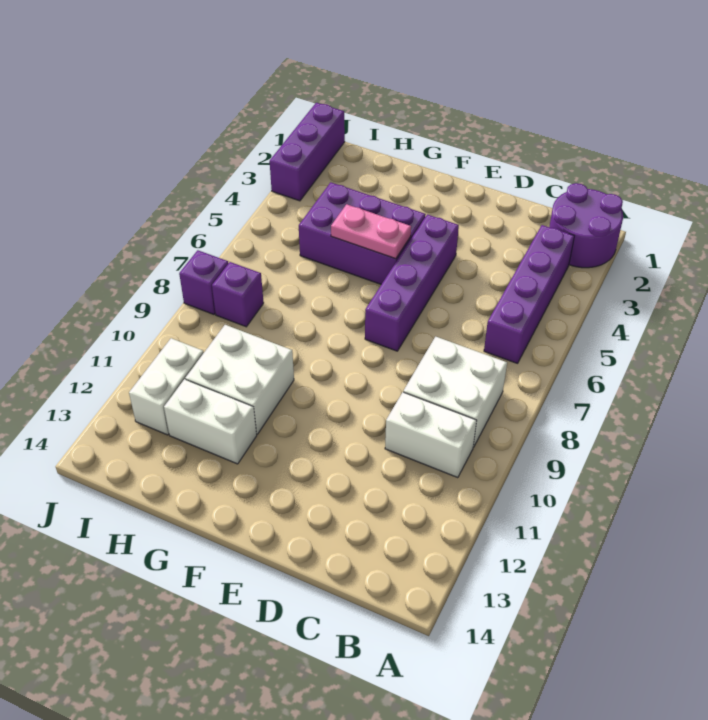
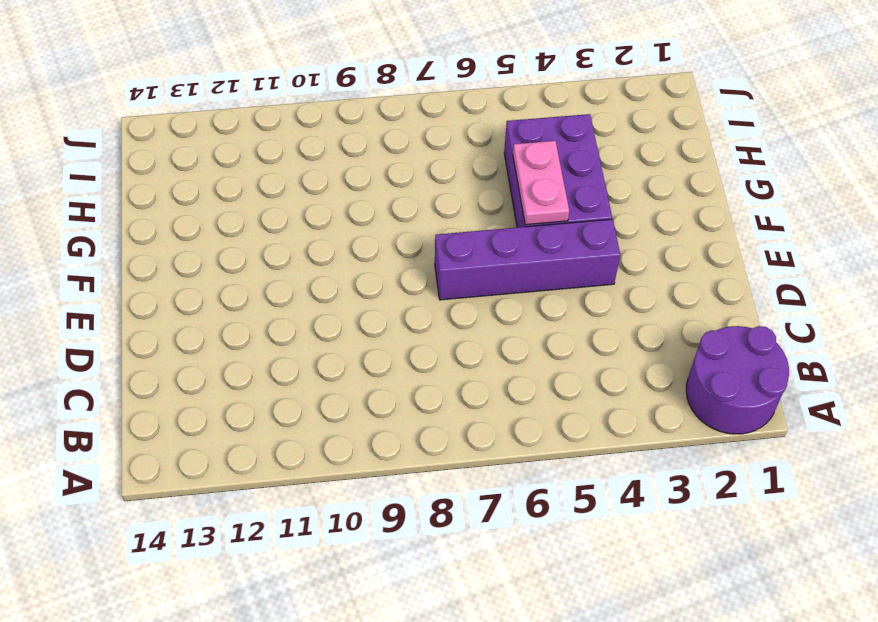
none -> purple 1x4 brick [484,225,574,363]
none -> white 2x2 brick [403,337,507,447]
none -> white 1x2 brick [385,392,477,478]

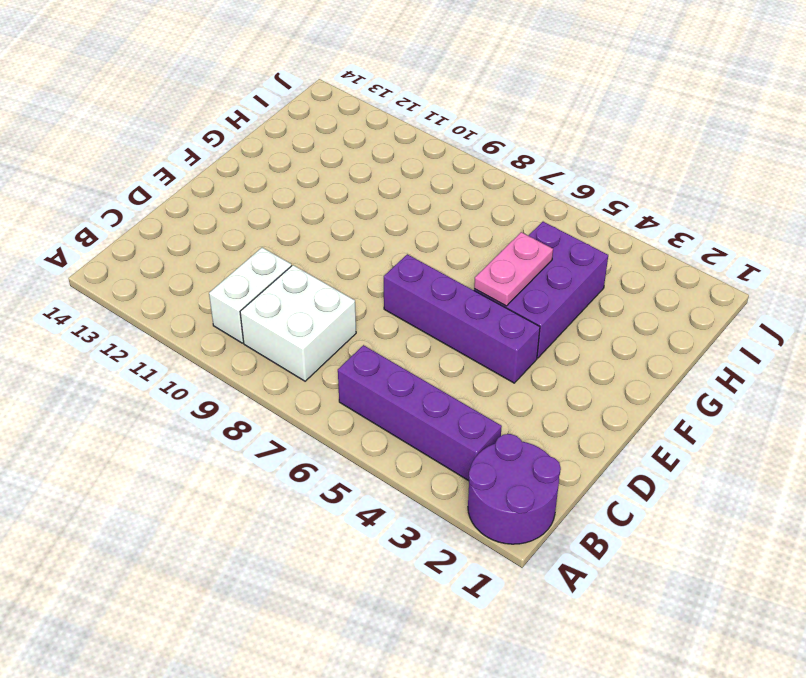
none -> white 2x2 brick [185,325,294,434]
none -> white 1x2 brick [164,379,257,464]
none -> purple 1x1 brick [212,262,264,327]

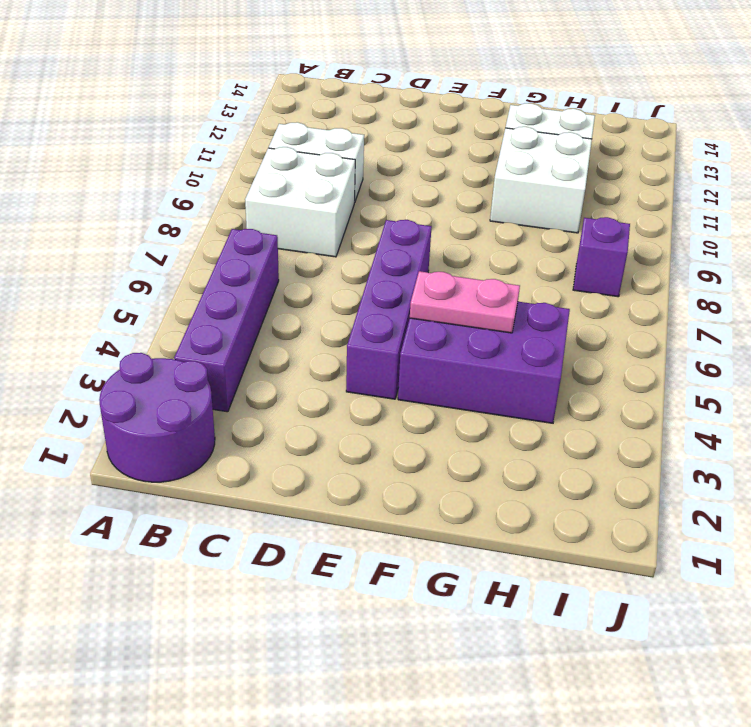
none -> white 1x2 brick [129,338,204,435]
none -> purple 1x3 brick [270,103,345,201]
none -> purple 1x1 brick [179,250,229,314]

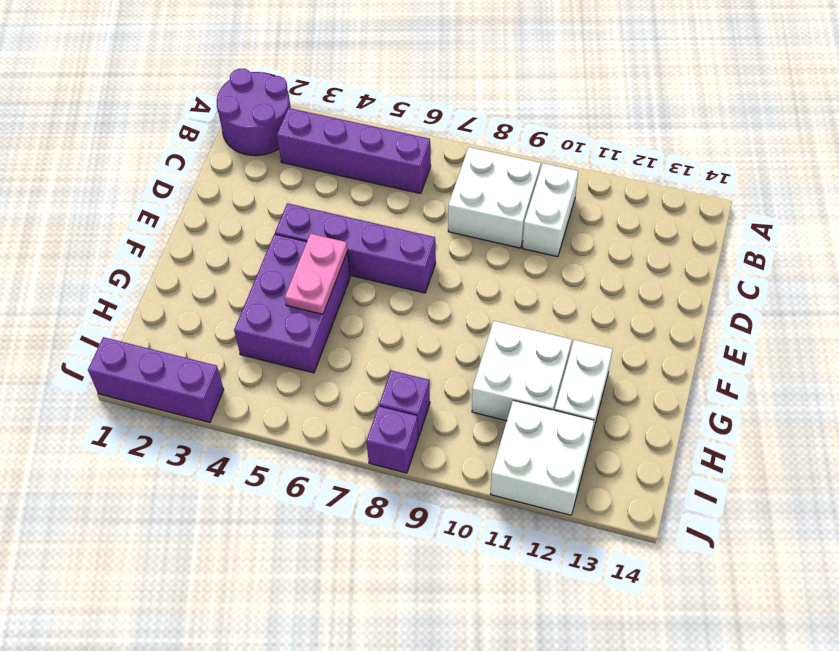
white 2x2 brick [491,400,594,515] -> white 1x2 brick [129,338,204,435]

